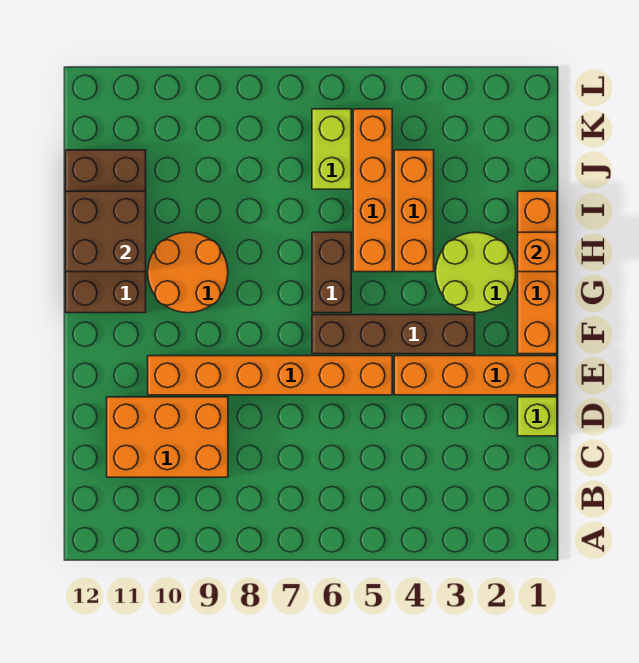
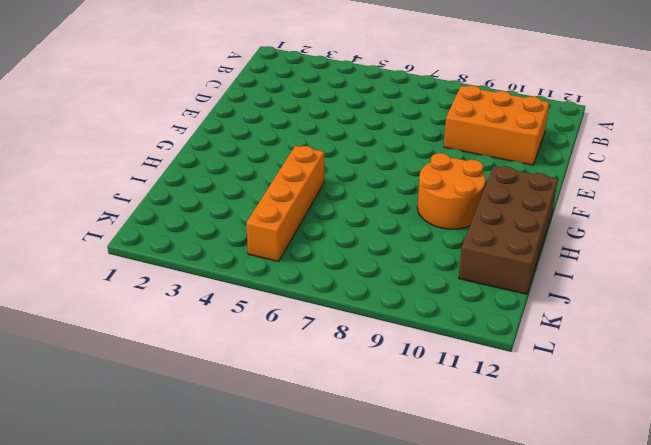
none -> lime 1x1 brick [518,397,557,436]
none -> orange 1x4 brick [394,356,557,395]
none -> orange 1x6 brick [148,356,392,395]

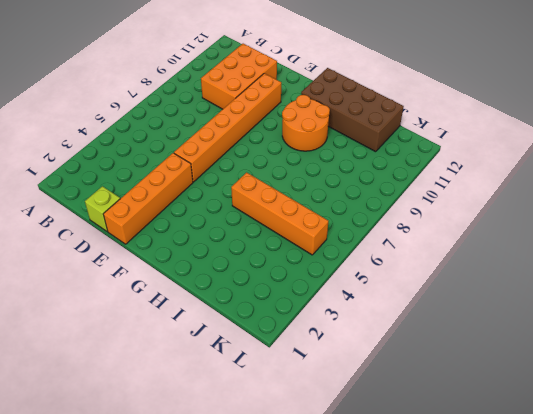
none -> orange 1x4 brick [518,191,557,354]
none -> brown 1x4 brick [312,315,475,354]
none -> lime 2x2 round brick [436,232,516,313]

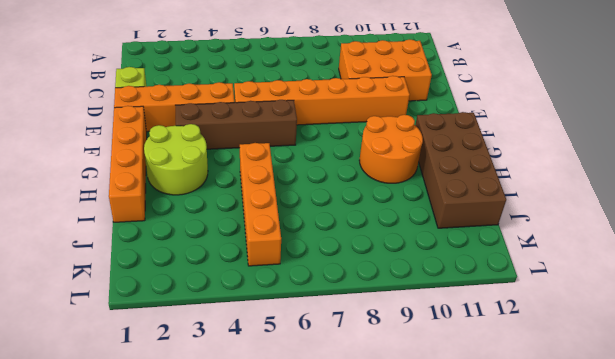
none -> brown 1x2 brick [312,232,351,313]
none -> orange 1x3 brick [394,150,434,272]
none -> lime 1x2 brick [312,109,351,189]

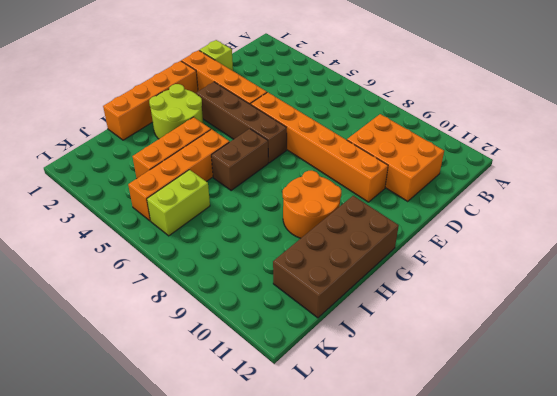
none -> orange 1x1 brick [518,232,557,272]
none -> brown 2x2 brick [65,191,146,272]

